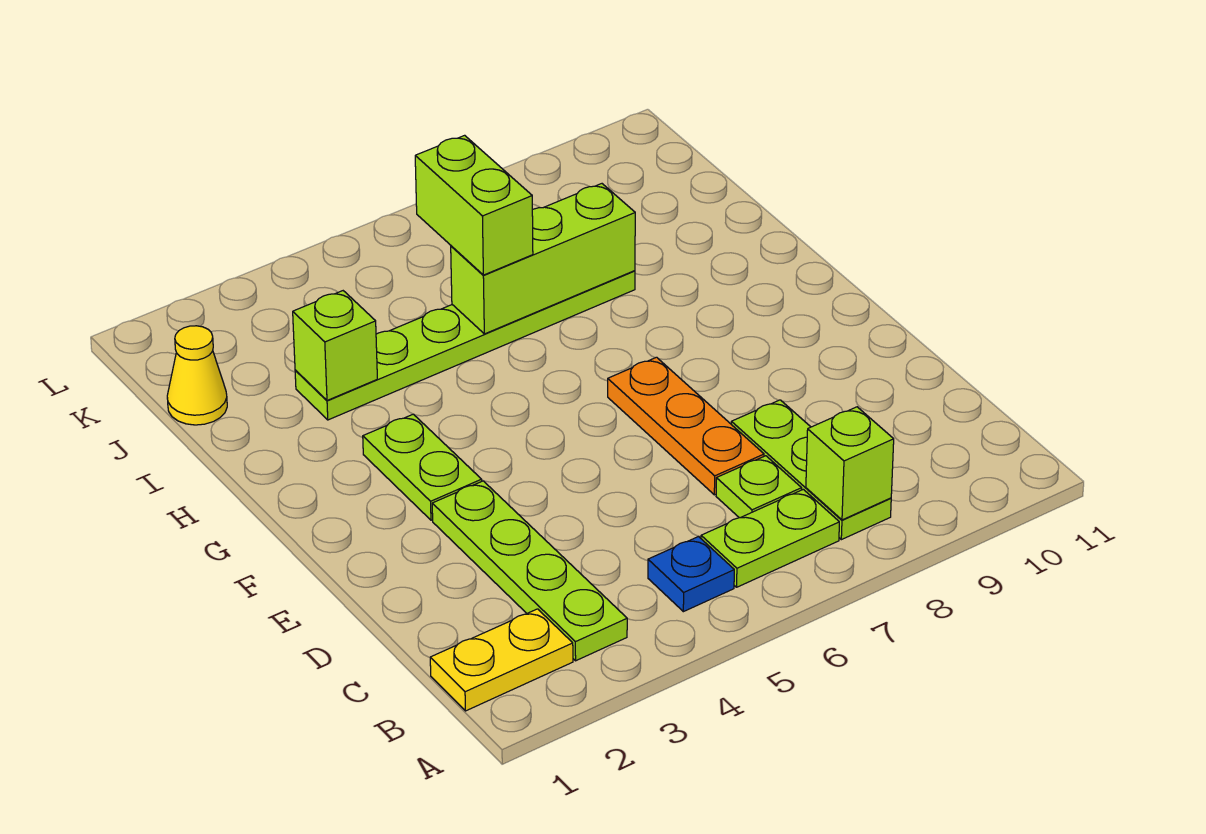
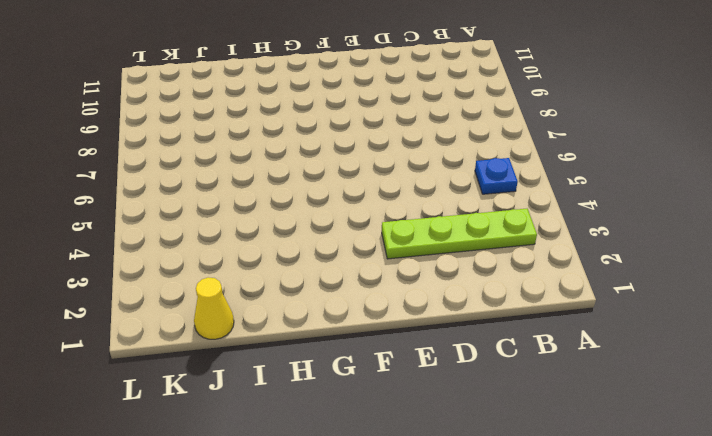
none -> yellow 1x2 plate [430,609,573,711]
none -> lime 1x2 plate [701,489,839,587]
none -> lime 1x3 plate [731,400,891,540]

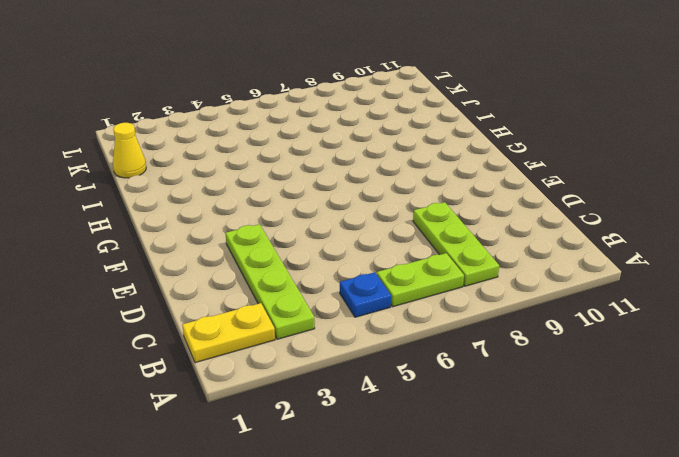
none -> lime 1x1 plate [716,456,802,518]
none -> orange 1x3 plate [608,357,764,495]
none -> lime 1x2 plate [363,414,482,520]

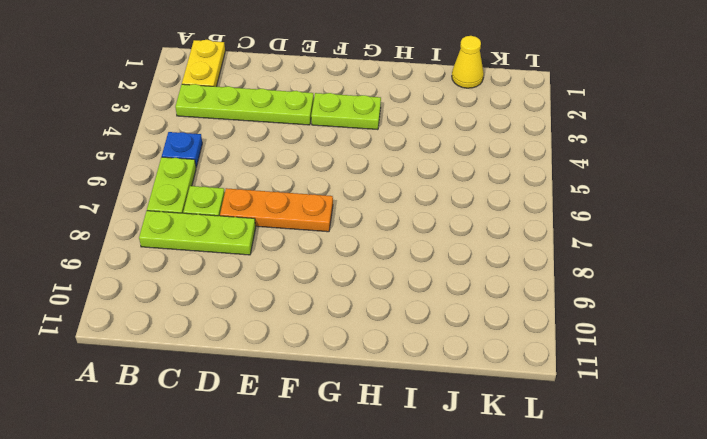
none -> lime 1x6 plate [295,271,635,420]
none -> lime 1x1 brick [806,407,894,520]
none -> lime 1x1 brick [293,291,377,400]

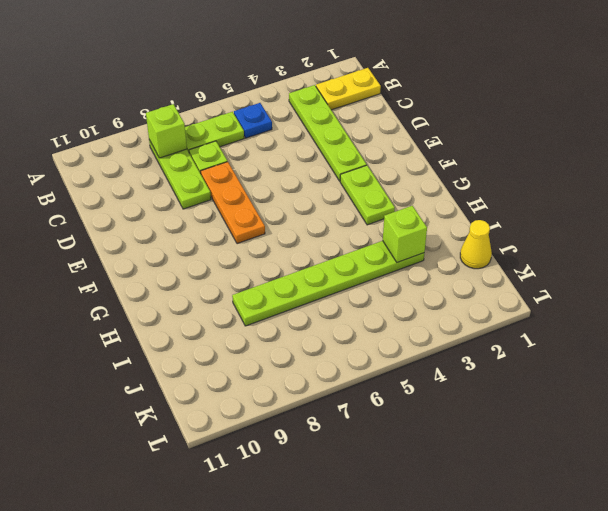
none -> lime 1x3 brick [451,184,635,334]
none -> lime 1x2 brick [415,135,533,275]

